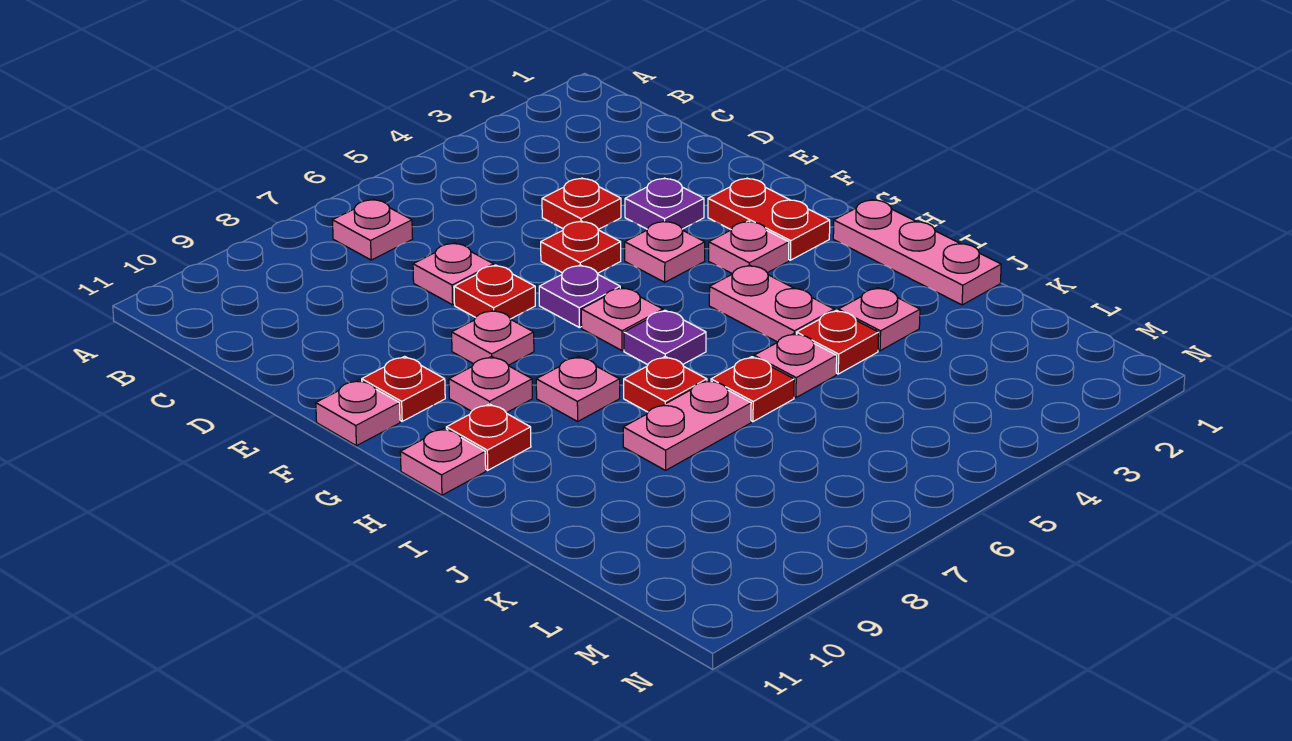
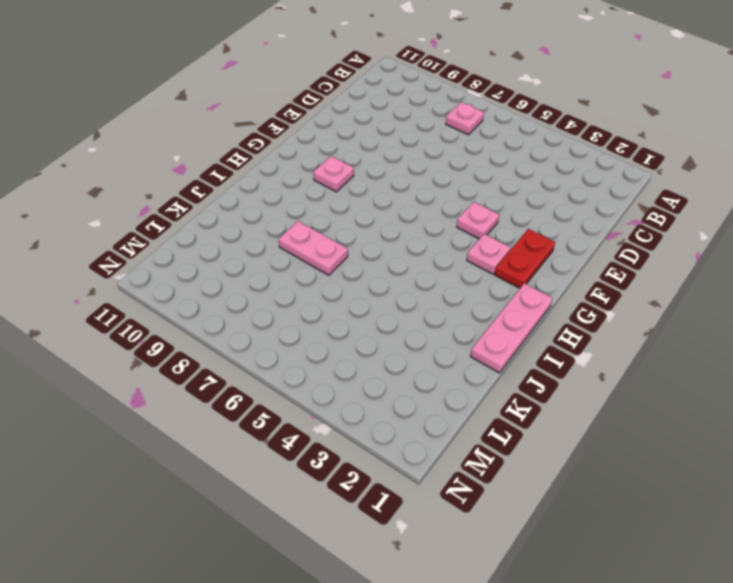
none -> red 1x1 plate [542,178,621,230]
none -> pink 1x1 plate [413,243,494,305]
none -> purple 1x1 plate [625,178,704,229]

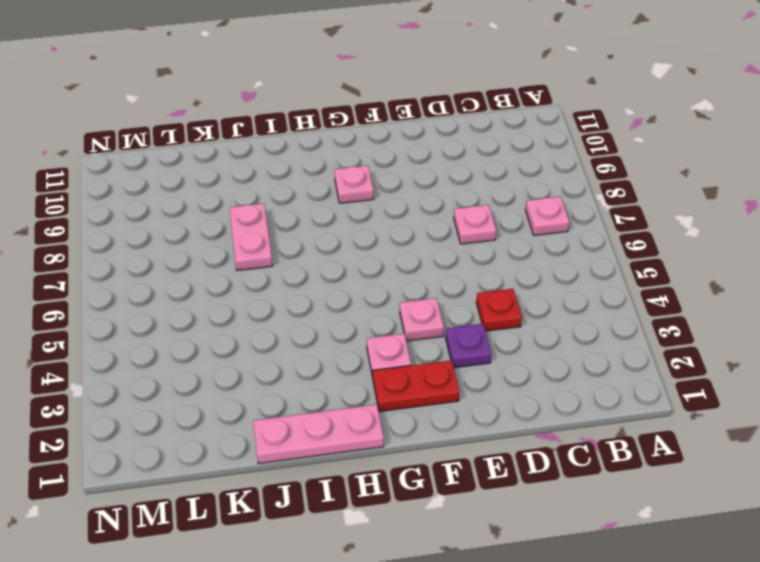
none -> red 1x1 plate [541,221,621,274]
none -> red 1x1 plate [454,265,535,319]
none -> purple 1x1 plate [539,265,620,328]

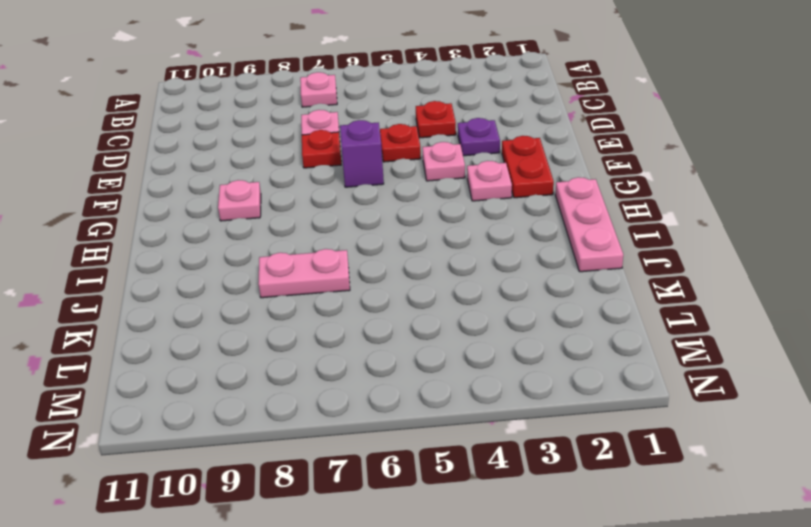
purple 1x1 brick [340,120,384,187] -> purple 1x1 plate [539,265,620,328]
none -> pink 1x1 plate [452,310,534,365]
none -> red 1x1 plate [362,356,445,421]
none -> pink 1x1 plate [316,380,400,446]

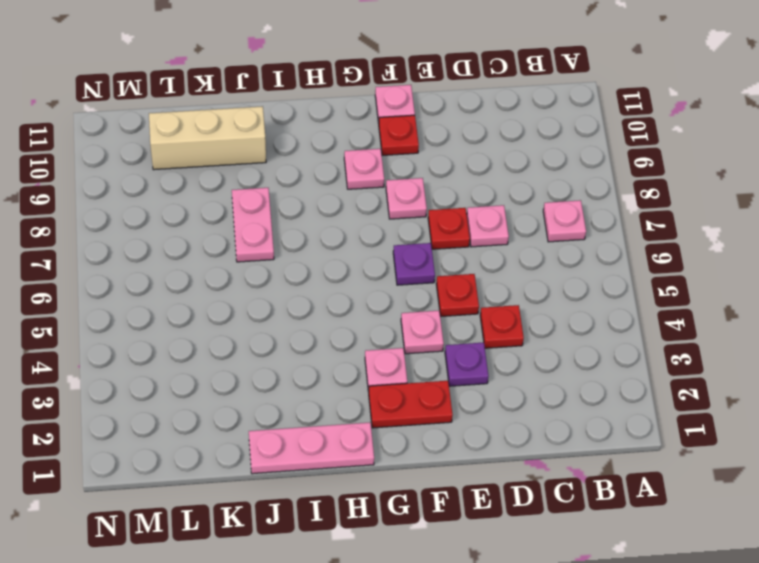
tan 1x3 brick [149,106,266,170] -> none
none -> pink 1x1 plate [581,287,663,351]
none -> pink 1x2 plate [709,265,834,342]
none -> purple 1x1 plate [624,310,706,365]

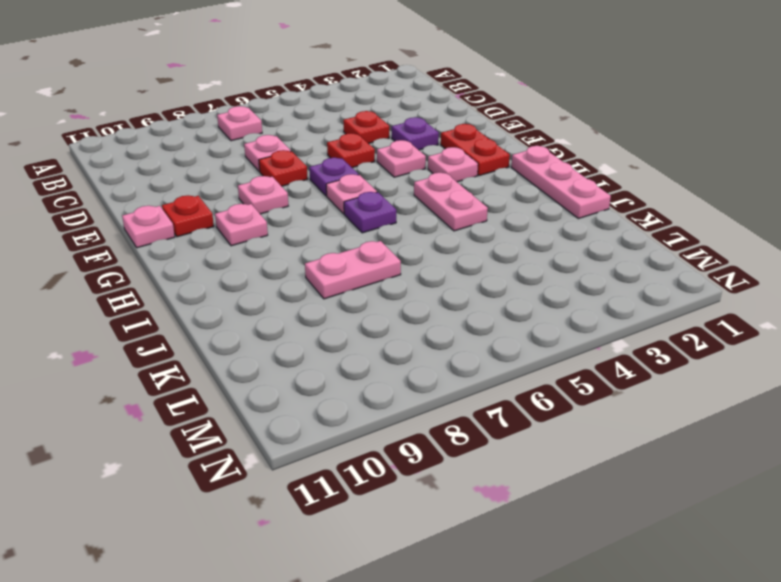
none -> pink 1x1 plate [536,356,620,421]
none -> red 1x1 plate [446,404,531,470]
none -> pink 1x1 plate [400,428,486,495]

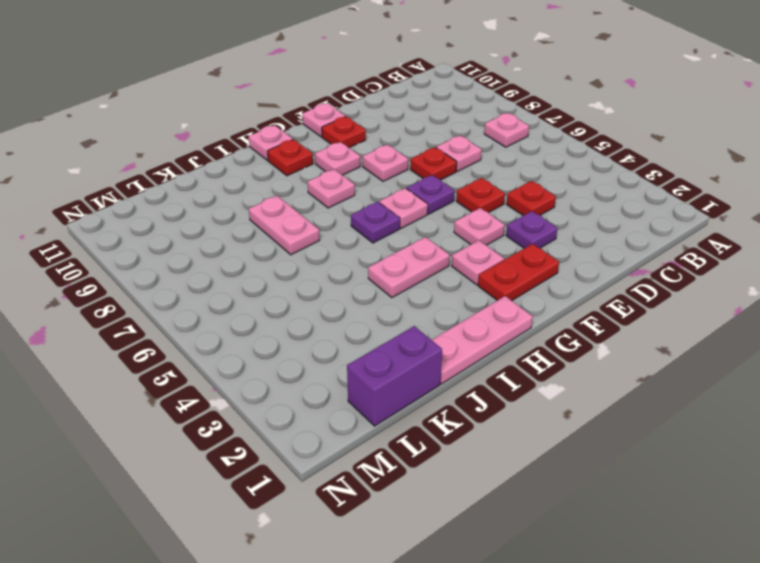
purple 1x2 brick [347,326,442,426] -> none
none -> red 1x1 plate [624,357,707,412]
none -> pink 1x1 plate [838,288,920,351]
none -> red 1x1 plate [796,310,879,374]

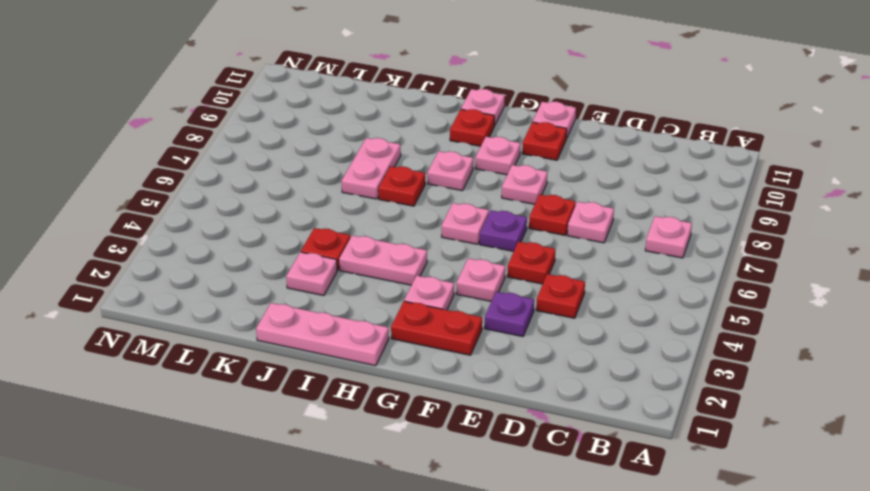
none -> purple 1x1 plate [624,310,706,365]
none -> pink 1x1 plate [754,333,837,398]
none -> red 1x1 plate [711,357,794,422]

